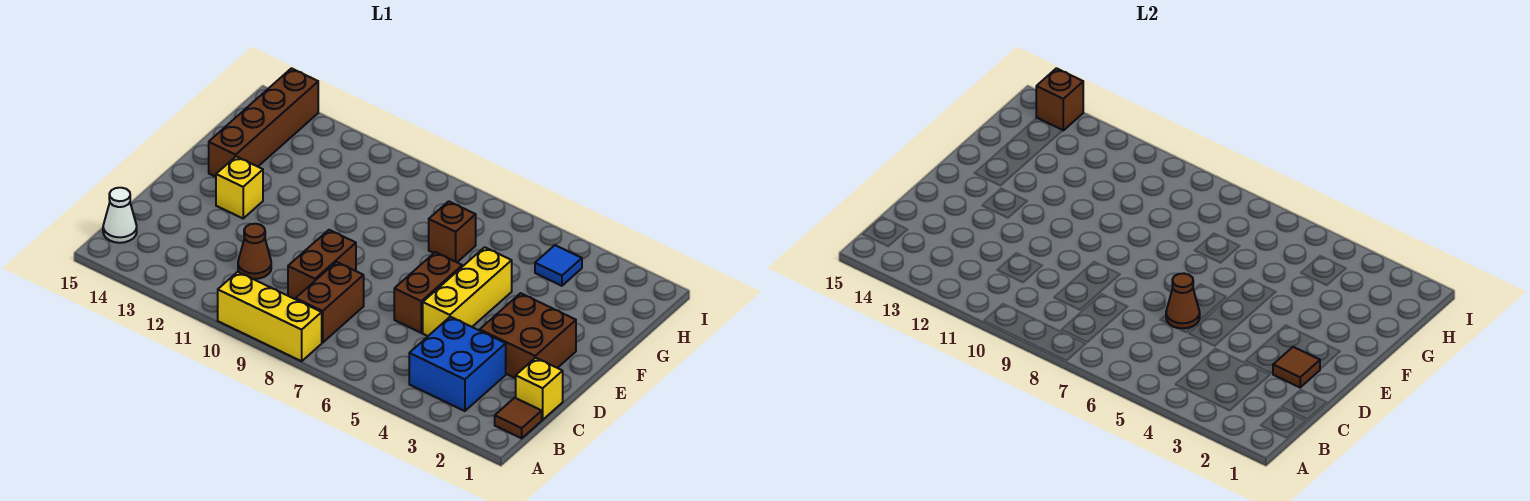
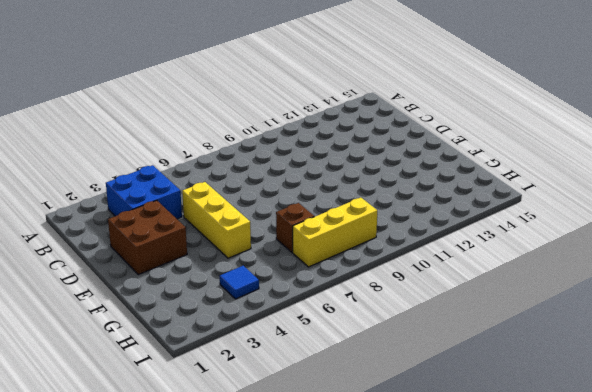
yellow 1x3 brick [293,198,377,267] -> yellow 1x3 brick moved to [218,272,322,361]
none -> brown 1x1 tile [495,398,542,438]
none -> brown 1x2 brick [296,262,364,343]
none -> white 1x1 cone [103,188,137,243]

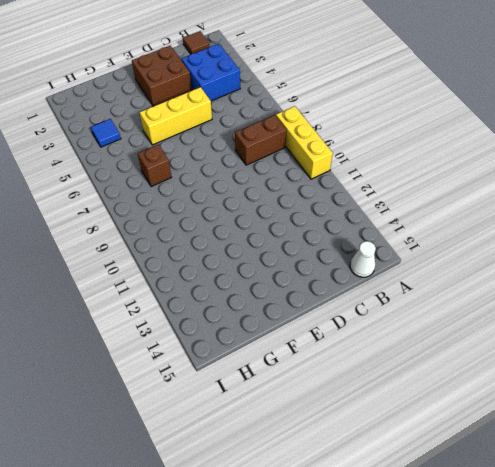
none -> yellow 1x1 brick [516,358,563,420]
none -> brown 1x2 brick [288,230,356,299]
none -> brown 1x1 cone [238,224,271,279]

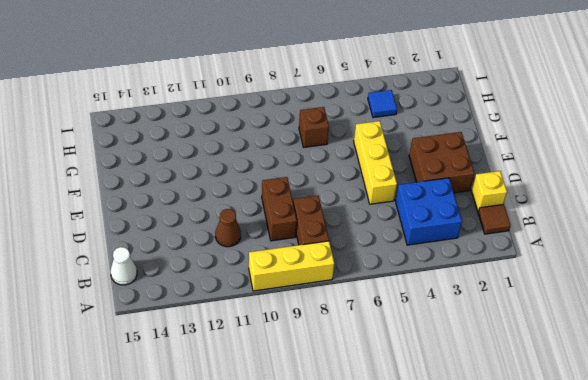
none -> brown 1x2 brick [394,252,462,333]
none -> yellow 1x1 brick [216,157,263,218]
none -> brown 1x4 brick [209,68,318,177]

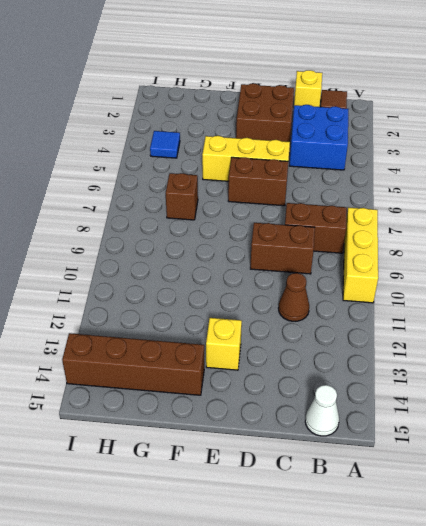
none -> brown 1x1 tile [1273,347,1320,387]
none -> brown 1x1 cone [1166,273,1200,328]
none -> brown 1x1 brick [1036,68,1083,130]

